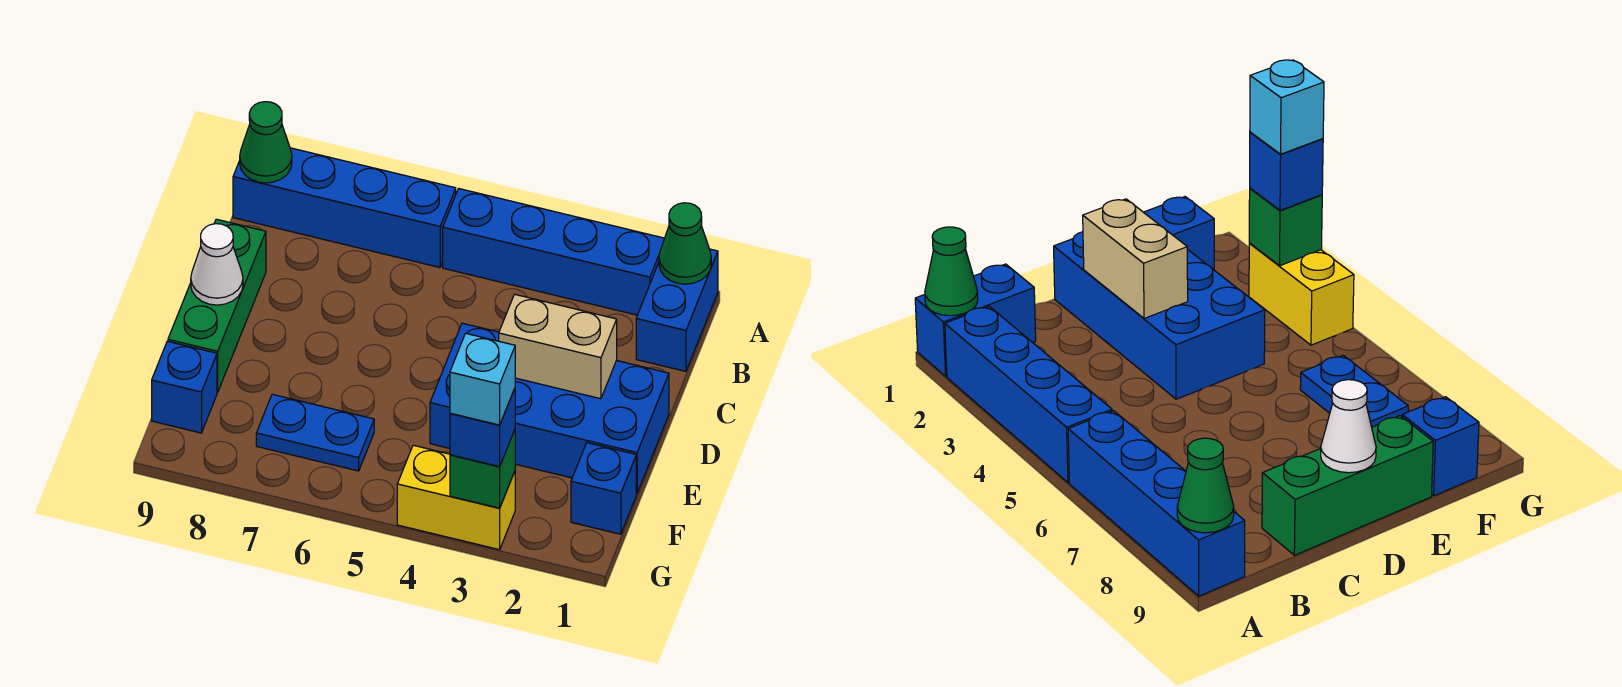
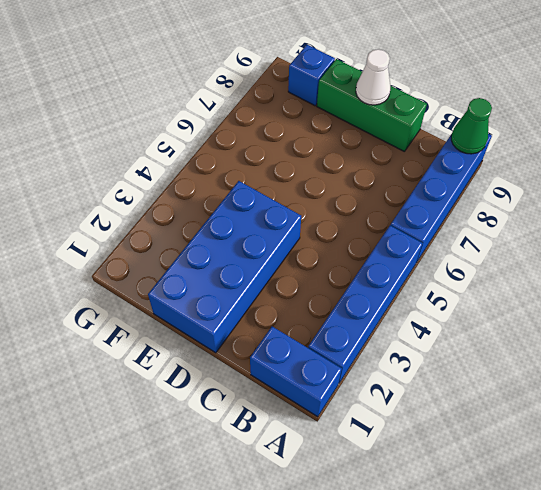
none -> blue 1x1 brick [571,443,636,534]
none -> blue 1x2 plate [256,394,374,471]
none -> yellow 1x2 brick [397,445,515,550]

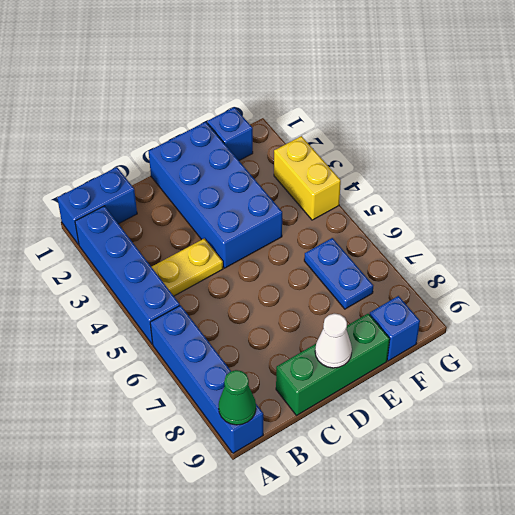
yellow 1x2 plate [152,239,223,296] -> none
none -> green 1x1 cone [659,203,711,284]
none -> tan 1x2 brick [499,294,617,399]
none -> green 1x1 brick [450,430,515,508]

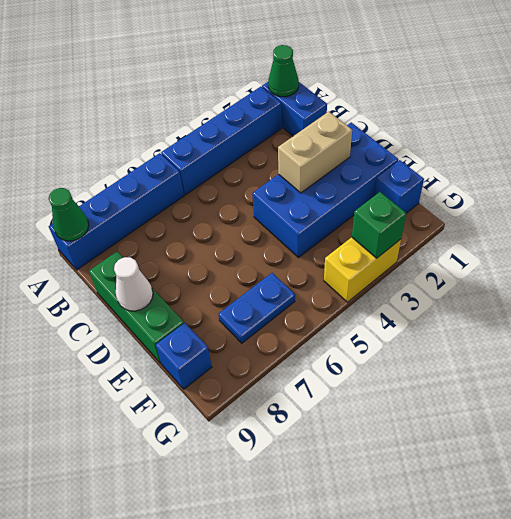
none -> blue 1x1 brick [450,388,515,467]
none -> cyan 1x1 brick [450,333,515,425]

